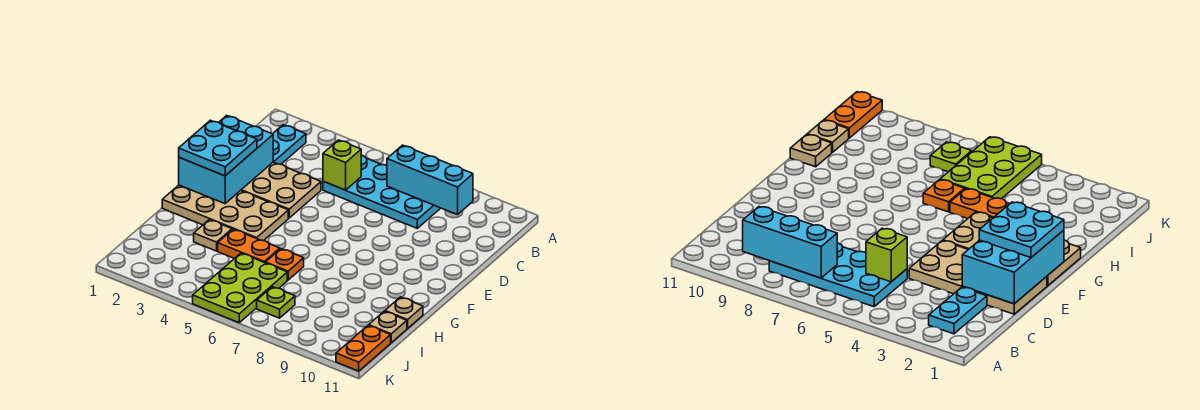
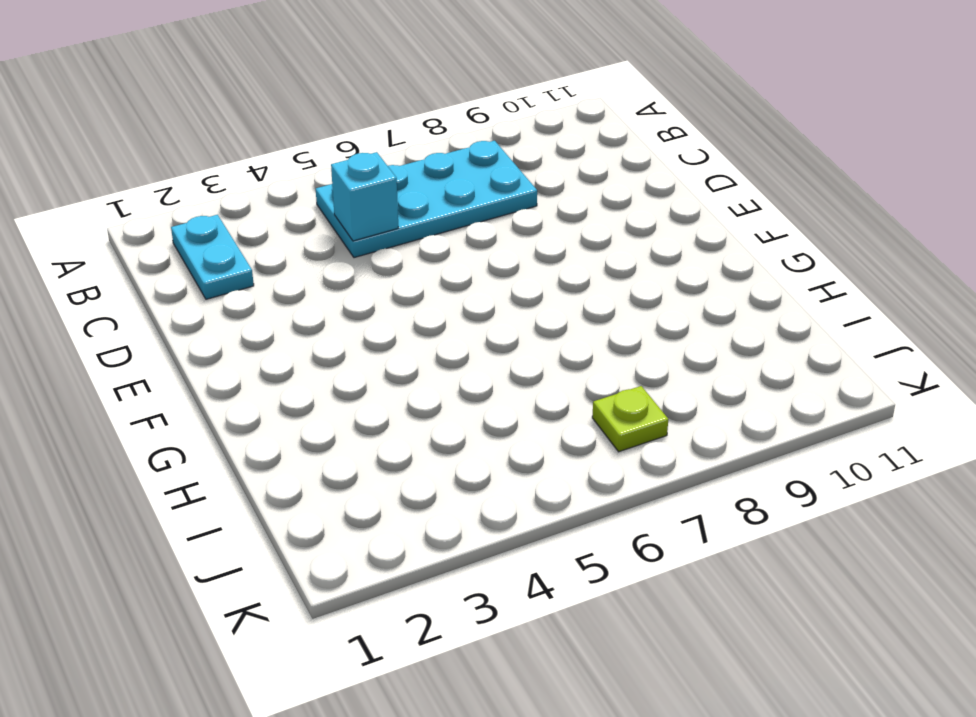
cyan 1x1 brick [331,152,398,241] -> lime 1x1 brick [323,140,361,190]
none -> tan 2x4 plate [241,162,321,218]
none -> tan 2x4 plate [162,185,288,241]
none -> tan 1x1 plate [194,220,232,251]

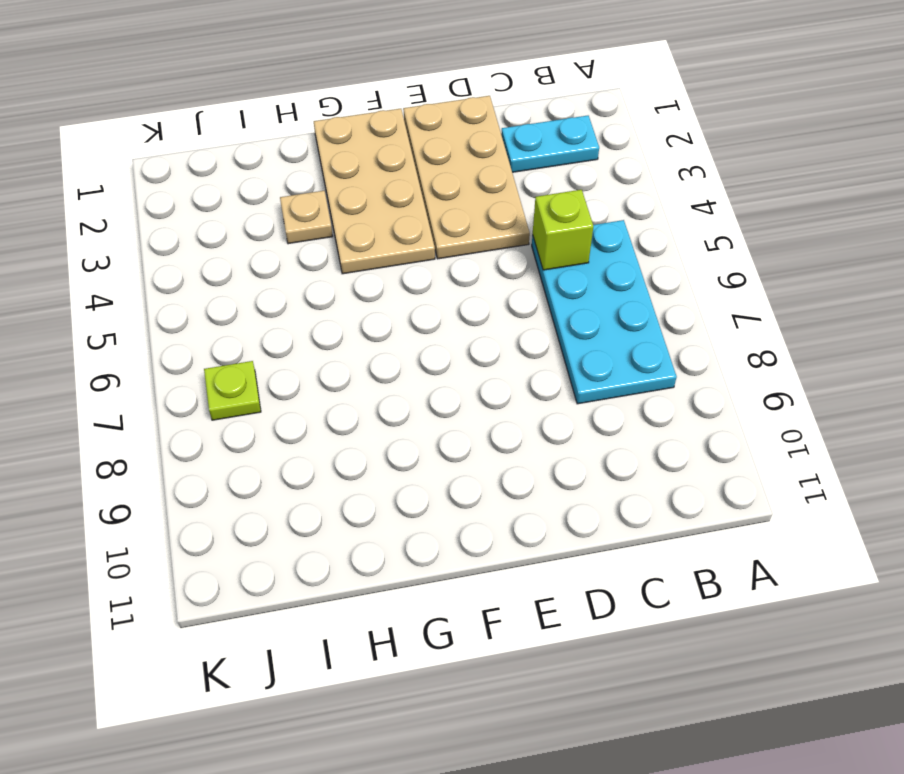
none -> orange 1x2 plate [218,229,280,263]
none -> orange 1x1 plate [265,249,304,280]
none -> tan 1x1 plate [385,297,423,328]

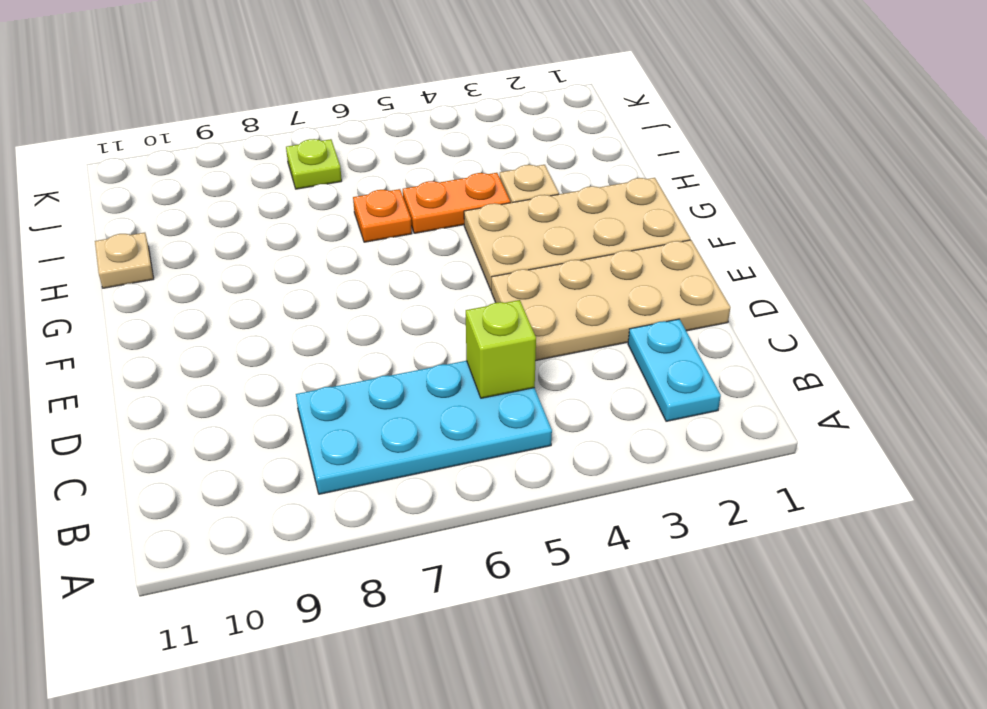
none -> lime 2x3 plate [193,253,287,323]
none -> tan 1x1 plate [369,311,407,343]
none -> orange 1x2 plate [336,325,391,371]

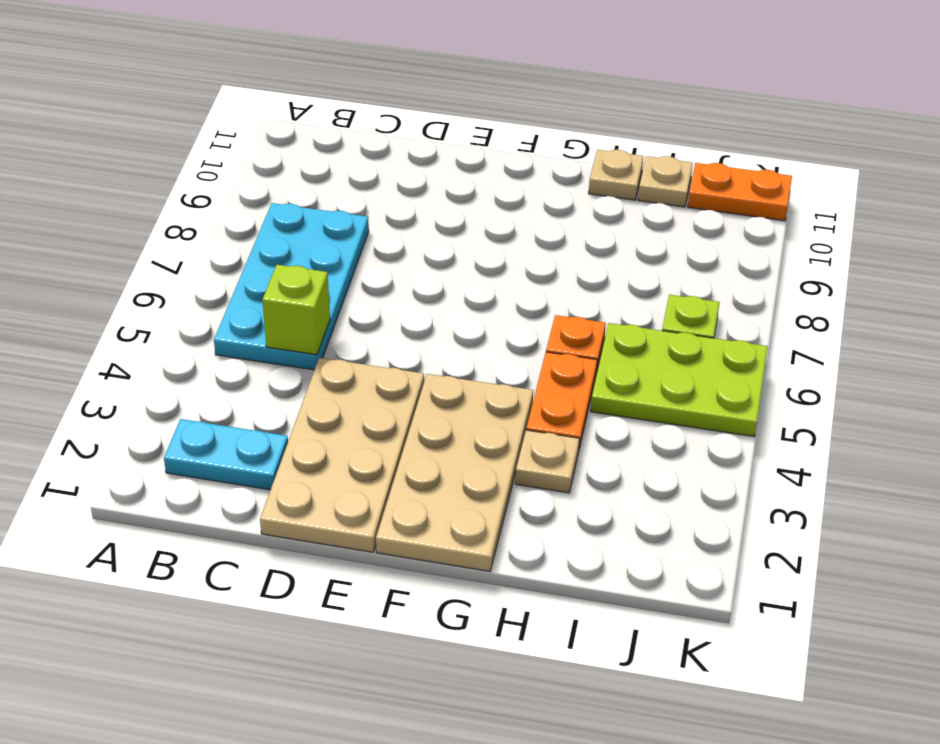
none -> cyan 1x3 brick [387,145,473,215]
none -> cyan 2x3 brick [179,115,273,204]
none -> cyan 2x2 plate [179,120,257,176]

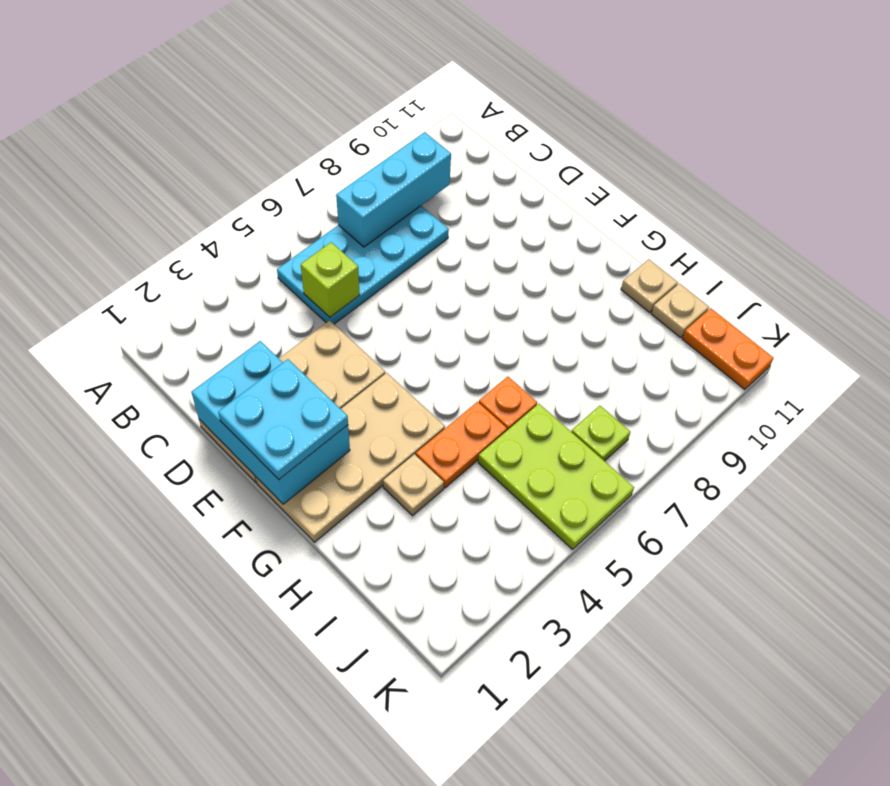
none -> cyan 1x2 plate [273,125,306,164]

